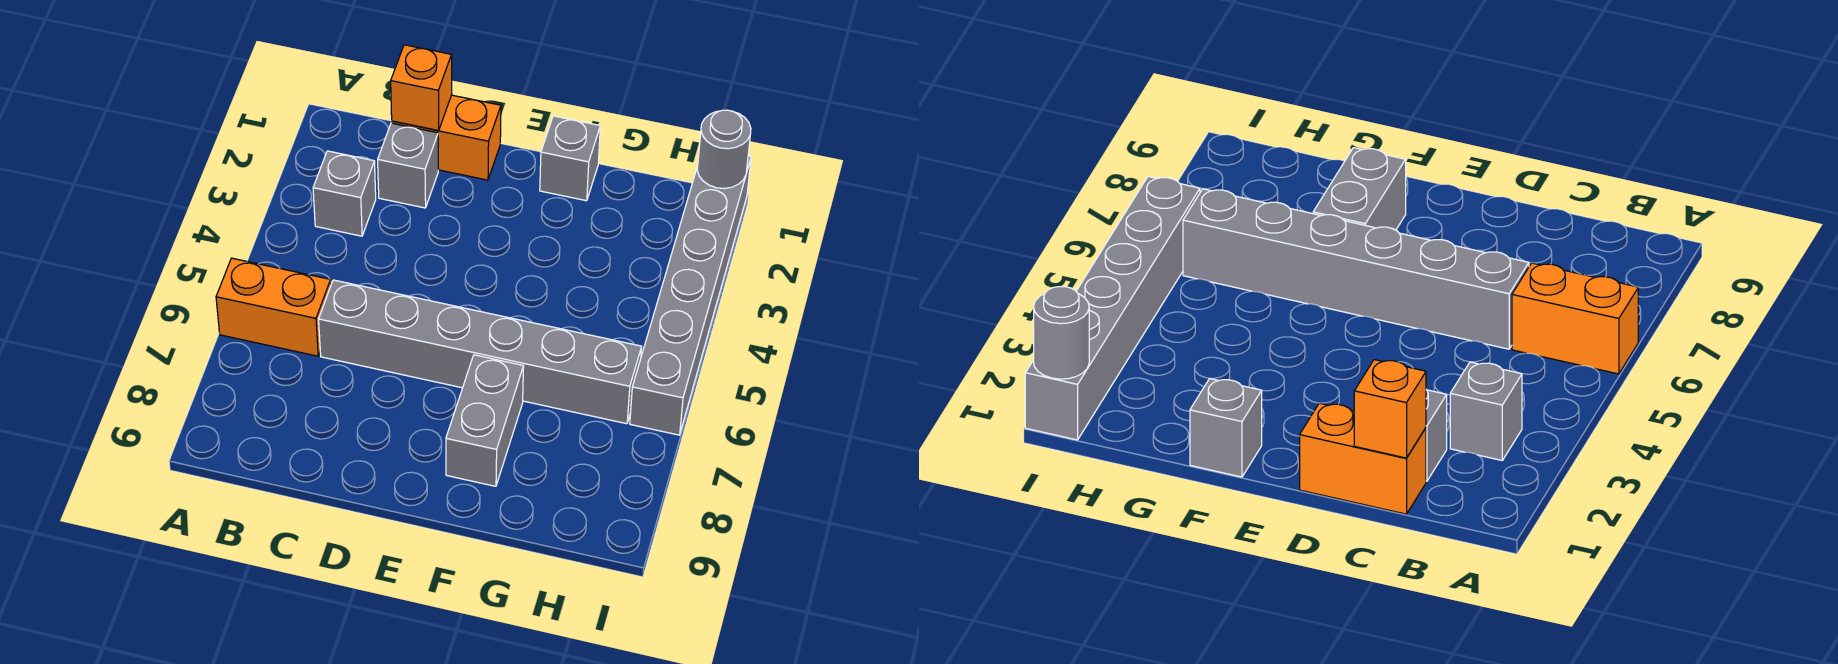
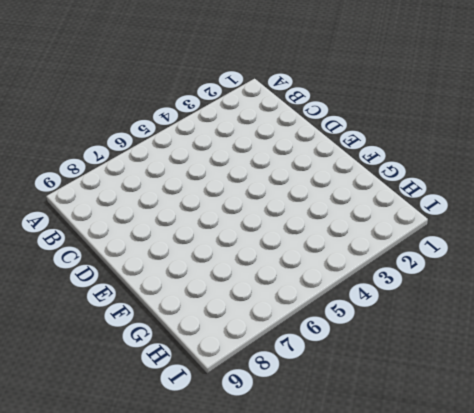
none -> orange 1x2 brick [216,258,331,356]
none -> grey 1x1 brick [313,151,376,236]

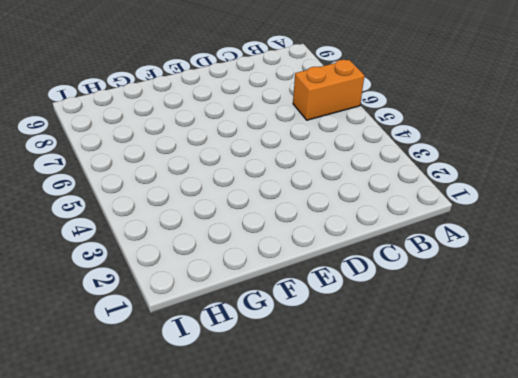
none -> grey 1x1 brick [313,151,376,236]
none -> orange 1x2 brick [392,95,501,180]

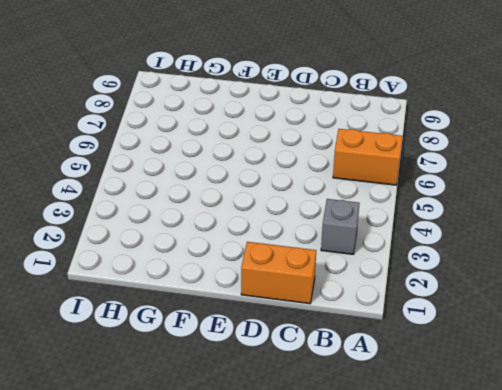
none -> grey 1x1 brick [378,123,438,208]
none -> grey 1x6 brick [319,280,642,424]

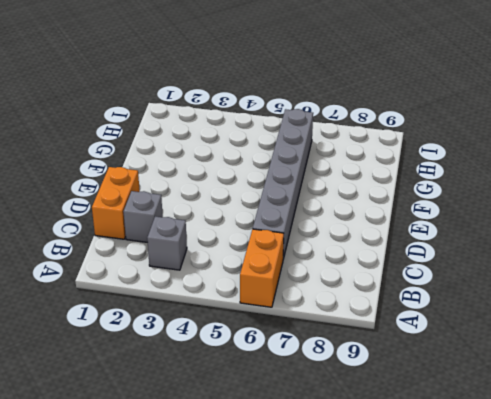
none -> grey 1x1 brick [540,116,600,201]
none -> grey 1x2 brick [446,355,524,486]

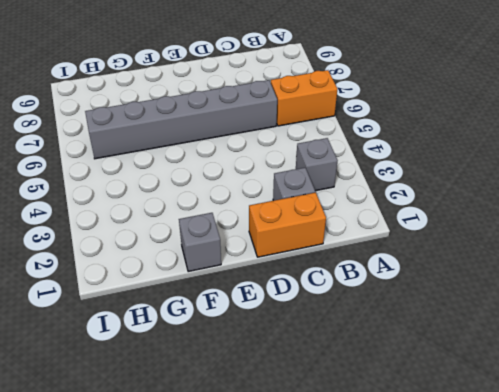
none -> grey 1x2 brick [446,355,524,486]
none -> grey 1x6 brick [630,156,751,435]

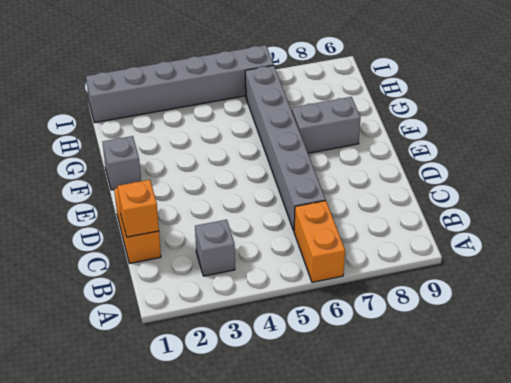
none -> grey 1x1 brick [378,123,438,208]
none -> grey 1x1 round brick [697,110,751,189]

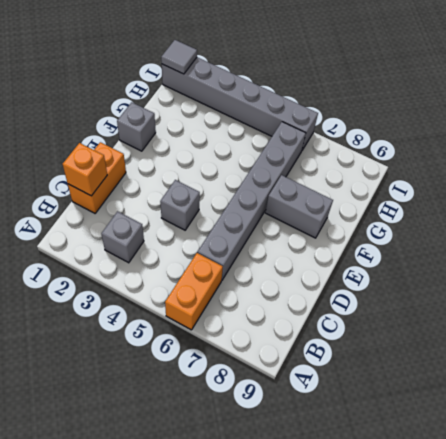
grey 1x1 brick [160,180,200,230] -> grey 1x1 brick moved to [378,123,438,208]
grey 1x1 tile [161,40,197,74] -> grey 1x1 round brick [697,110,751,189]

